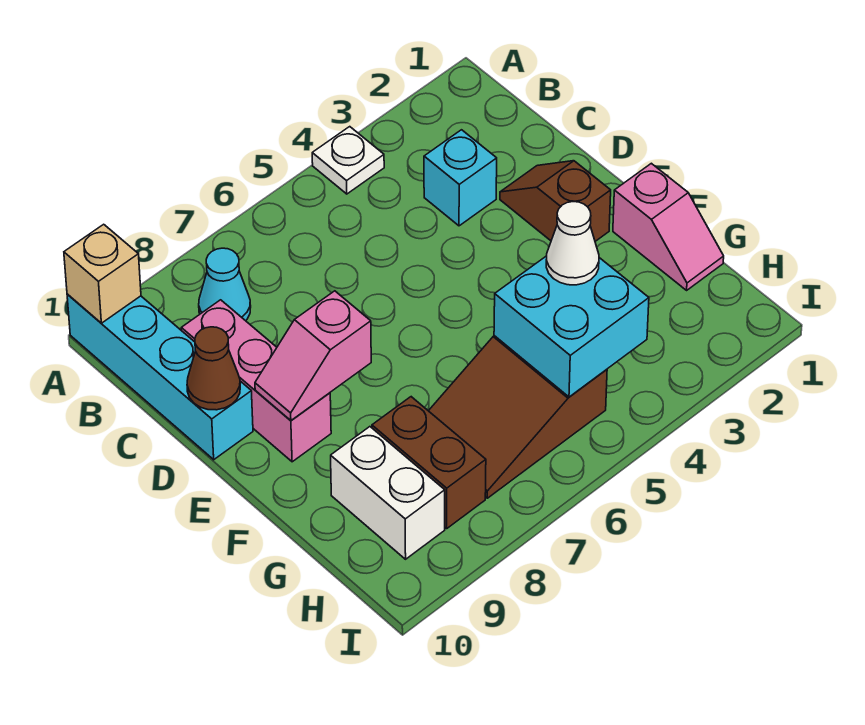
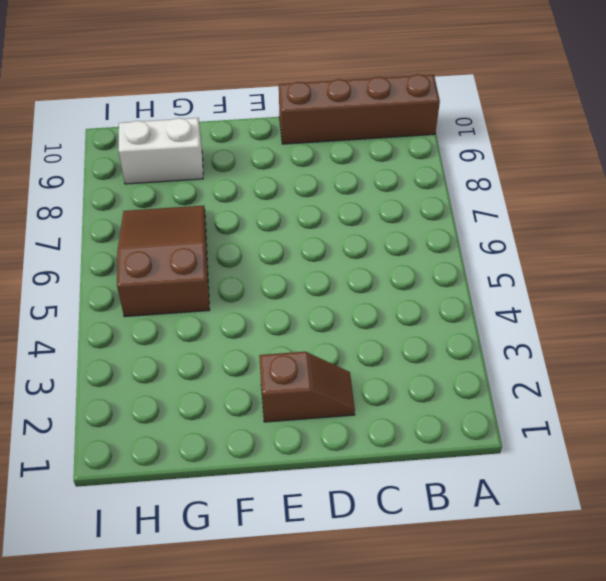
brown 1x4 brick [279,74,440,144] -> cyan 1x4 brick [67,294,253,460]
none -> white 1x1 plate [312,127,384,194]
none -> cyan 1x1 cone [199,248,251,321]
none -> cyan 1x1 brick [424,130,497,226]

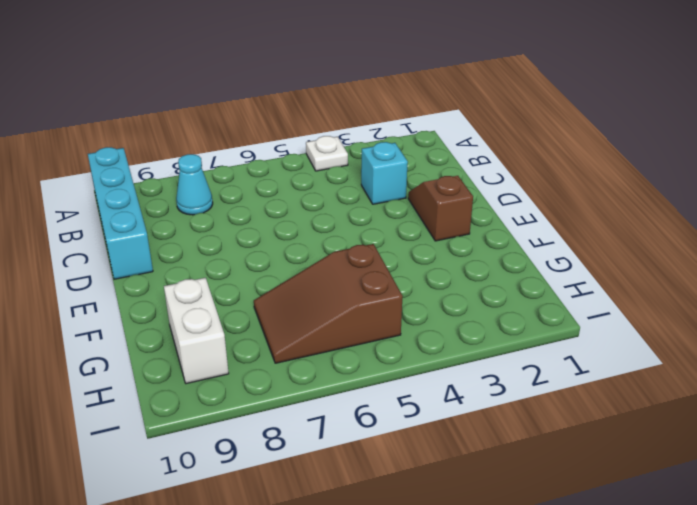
none -> pink 1x3 brick [181,300,331,462]
none -> pink 1x2 slope [613,163,724,290]
none -> brown 1x2 brick [372,397,486,529]

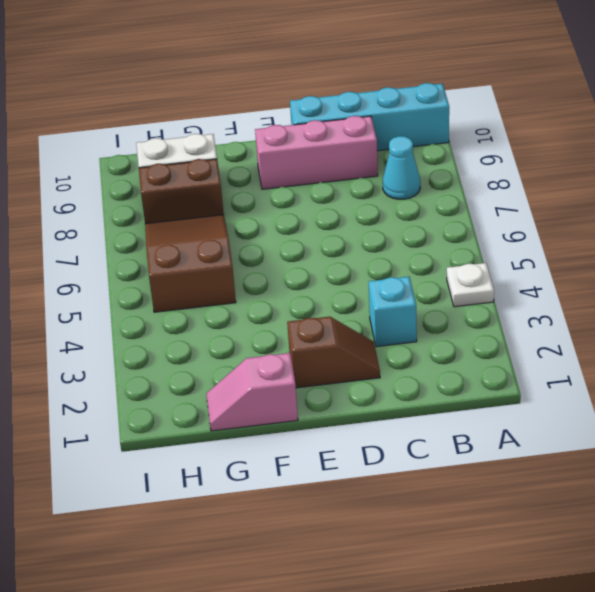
none -> tan 1x1 brick [64,224,141,323]
none -> brown 1x1 cone [187,327,240,410]
none -> pink 1x2 slope [255,291,371,420]

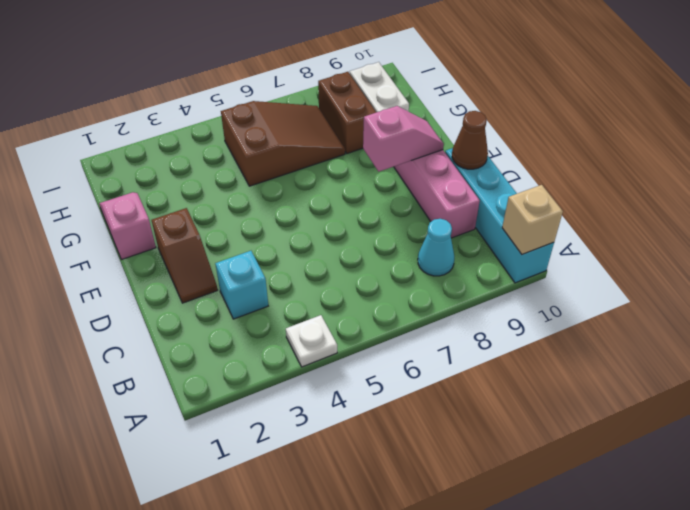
none -> cyan 2x2 brick [494,256,649,397]
none -> white 1x1 cone [546,202,599,285]

